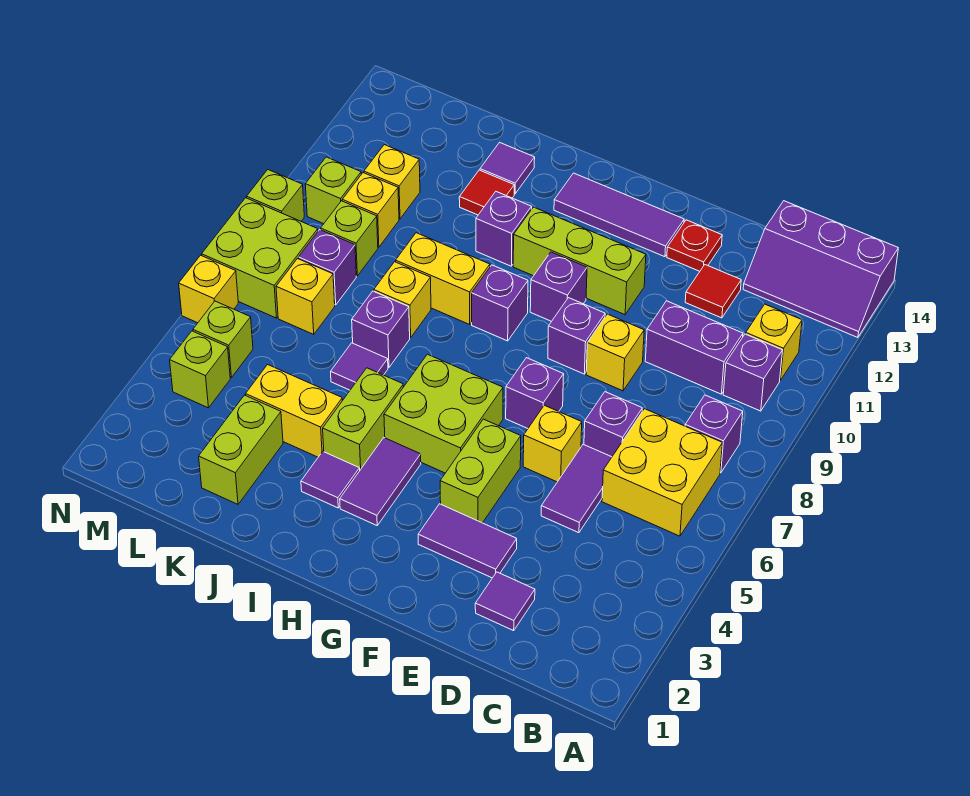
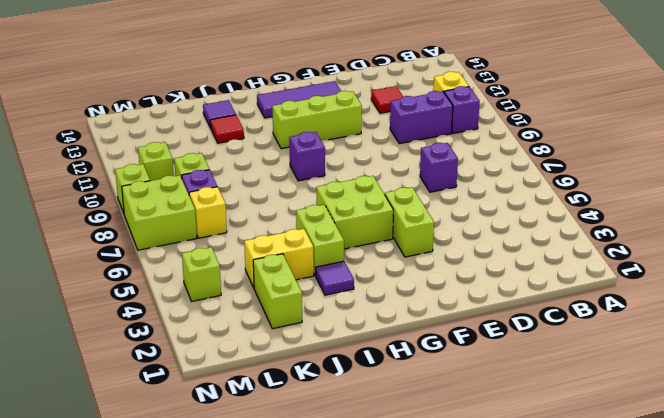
none -> purple 2x3 slope [743,201,898,338]
none -> yellow 2x2 brick [602,409,722,536]
none -> purple 1x1 brick [685,395,743,473]
none -> purple 1x1 tile [475,572,535,631]

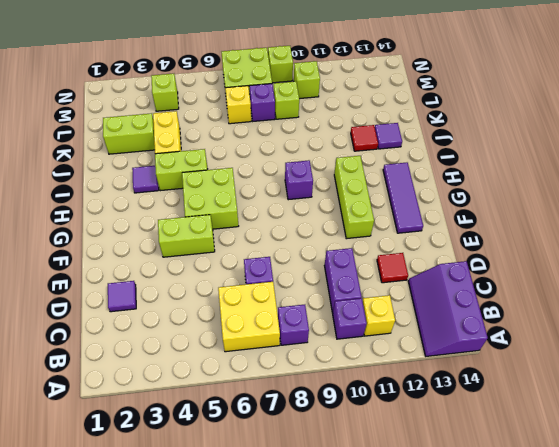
none -> purple 1x2 tile [541,444,612,533]
none -> purple 1x2 tile [418,504,517,578]
none -> yellow 1x1 brick [523,405,582,482]
none -> yellow 1x1 brick [586,314,644,391]

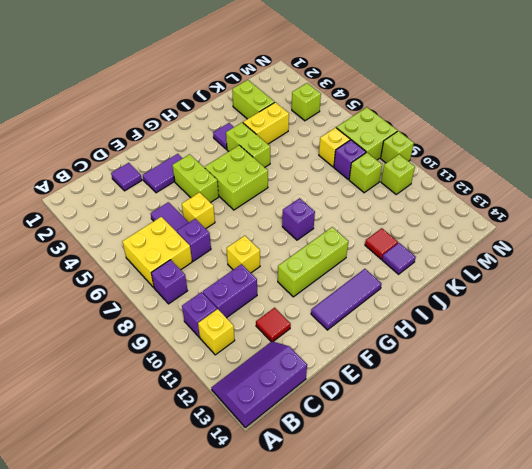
none -> red 1x1 plate [667,220,722,271]
none -> purple 1x1 brick [506,358,564,428]
none -> purple 1x1 brick [548,298,605,374]
none -> purple 1x1 brick [530,252,587,321]

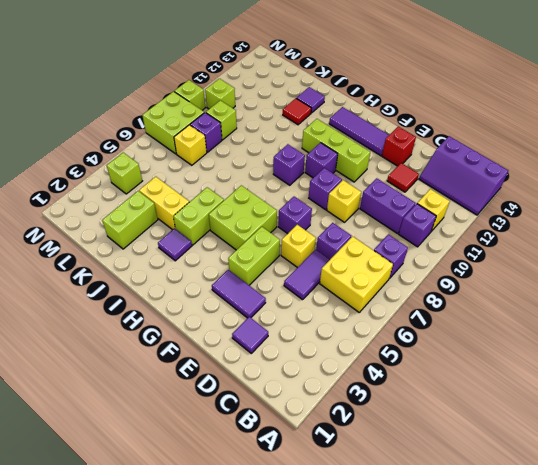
red 1x1 brick [382,127,416,166] -> red 1x1 plate [667,220,722,271]
none -> purple 1x2 tile [340,438,421,525]
none -> yellow 1x2 brick [396,233,490,324]
none -> purple 1x1 brick [476,192,532,266]
none -> purple 1x1 tile [331,343,388,390]

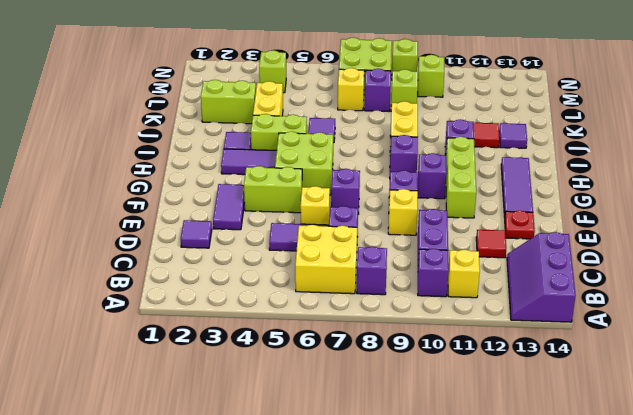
none -> purple 1x1 brick [352,291,410,367]
none -> yellow 1x1 brick [374,262,431,338]
none -> yellow 1x1 brick [342,173,399,247]
none -> yellow 1x1 brick [364,145,420,219]

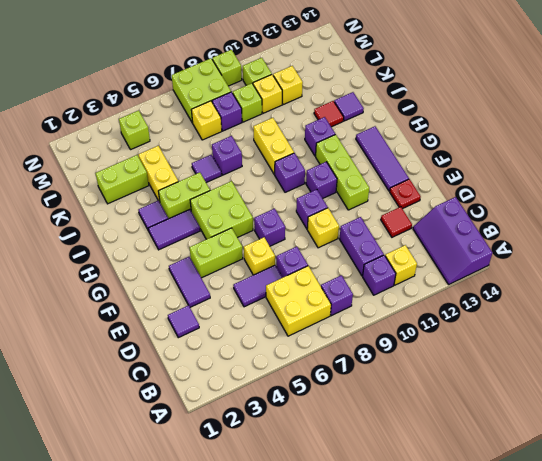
none -> yellow 1x1 brick [374,262,431,338]
none -> lime 1x1 brick [193,301,253,377]
none -> yellow 1x1 brick [179,255,238,323]

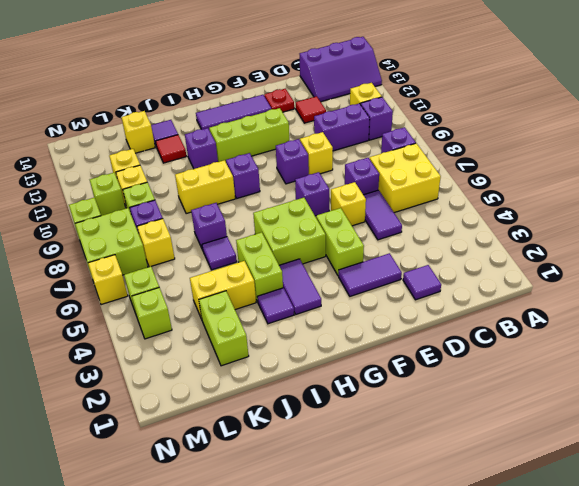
yellow 1x1 brick [121,111,155,153] -> yellow 1x1 brick moved to [374,262,431,338]
none -> purple 1x1 brick [530,252,587,321]

